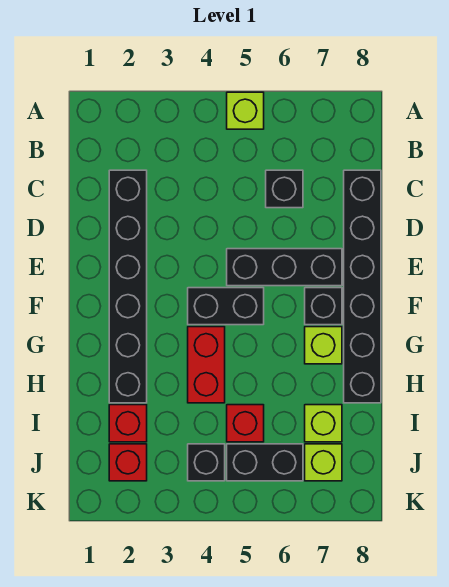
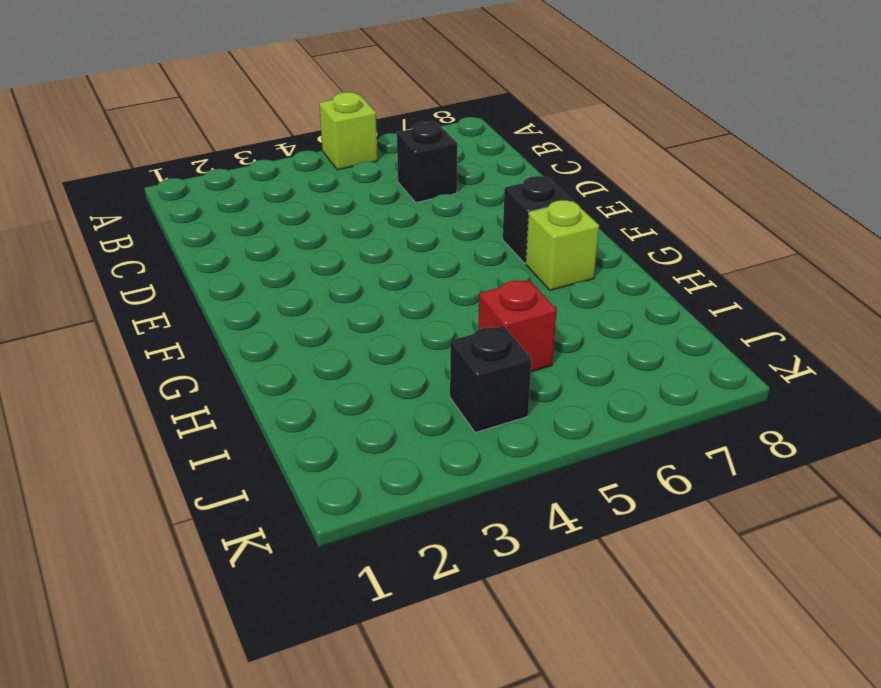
none -> black 1x6 brick [109,170,147,403]
none -> black 1x6 brick [344,170,381,403]
none -> black 1x3 brick [227,249,342,286]

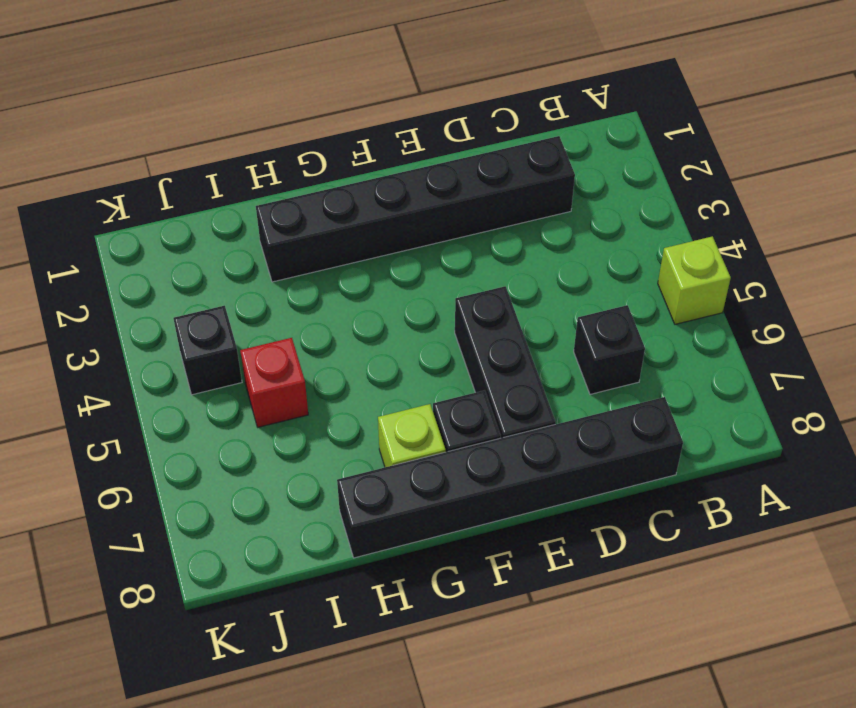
none -> black 1x2 brick [188,288,264,325]
none -> red 1x2 brick [188,327,225,403]
none -> red 1x1 brick [109,405,147,442]

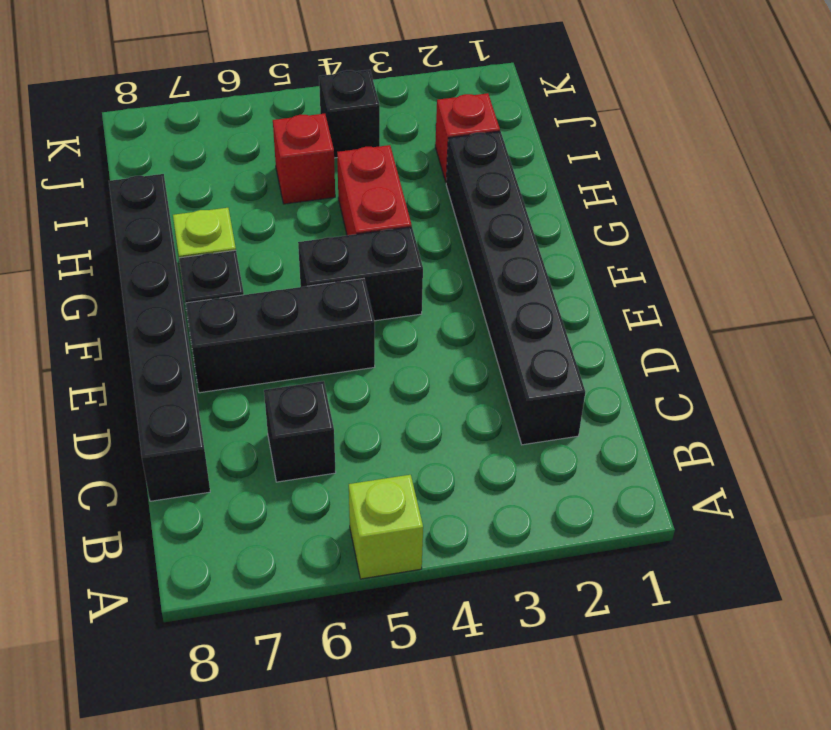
none -> lime 1x1 brick [305,405,342,442]
none -> red 1x1 brick [109,444,147,481]
none -> black 1x2 brick [227,444,303,481]

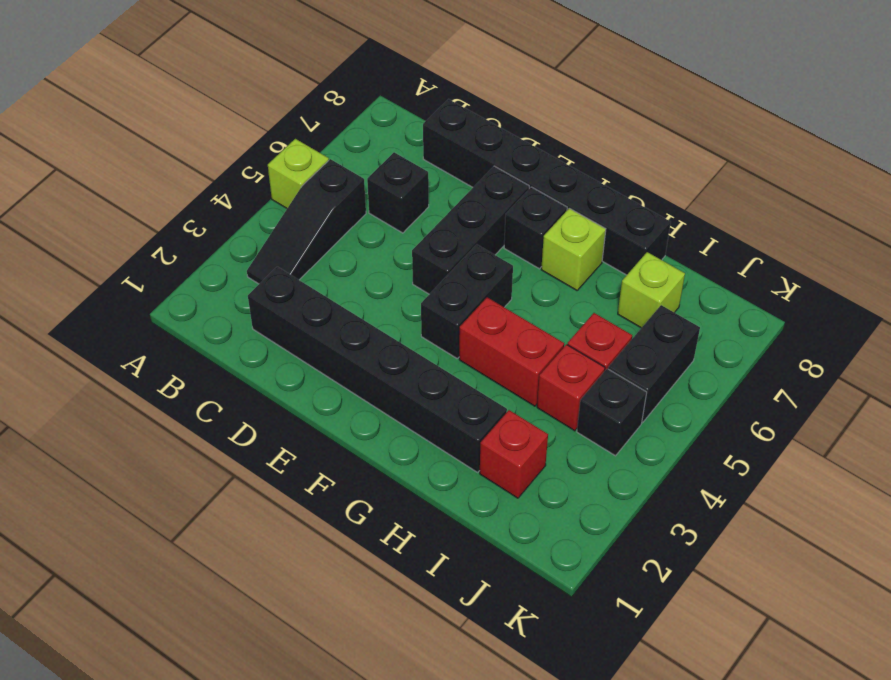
black 1x3 slope [247,159,366,284] -> none
red 1x1 brick [537,344,605,431] -> red 1x1 brick moved to [109,444,147,481]
none -> lime 1x1 brick [305,444,342,481]

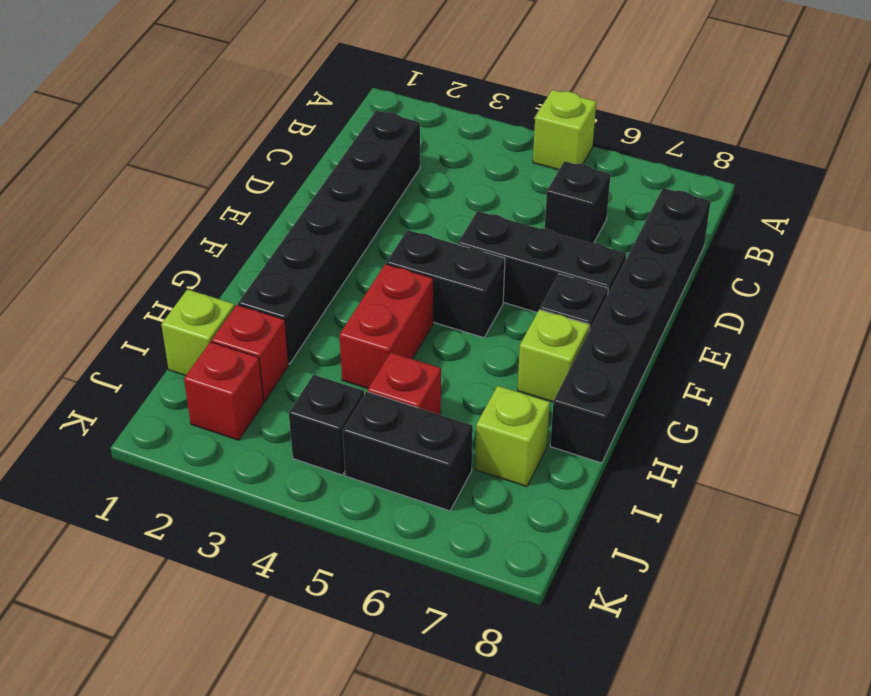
lime 1x1 brick [161,289,235,376] -> lime 1x1 brick moved to [305,444,342,481]

